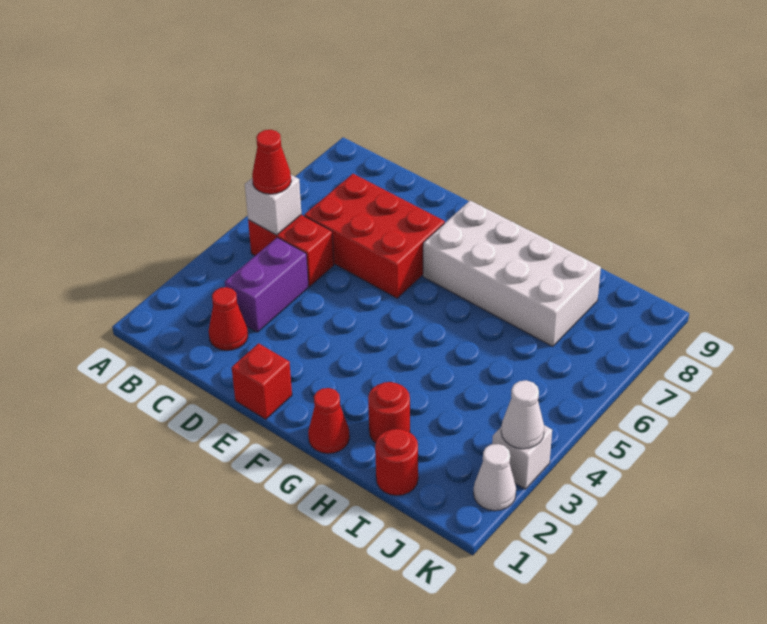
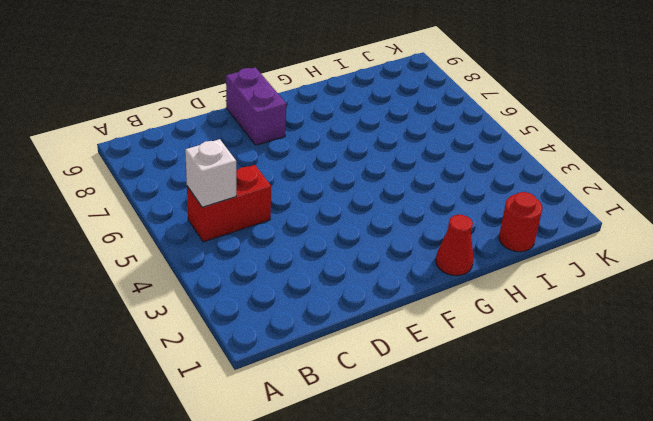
purple 1x2 brick [226,67,286,145] -> purple 1x2 brick moved to [225,238,309,332]
none -> red 1x1 cone [209,287,248,351]
none -> red 2x3 brick [304,174,445,298]
none -> red 1x1 brick [232,343,292,419]

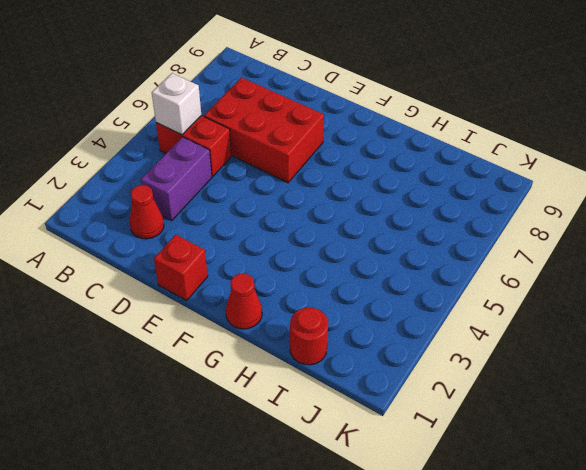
none -> white 2x4 brick [423,201,601,347]
none -> red 1x1 round brick [368,382,410,443]
none -> white 1x1 cone [474,444,516,511]

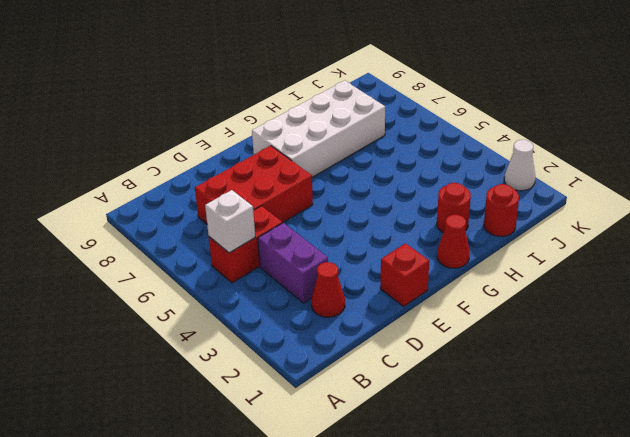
none -> white 1x1 brick [492,425,552,489]
none -> white 1x1 cone [501,380,544,449]
none -> red 1x1 cone [252,130,291,194]

